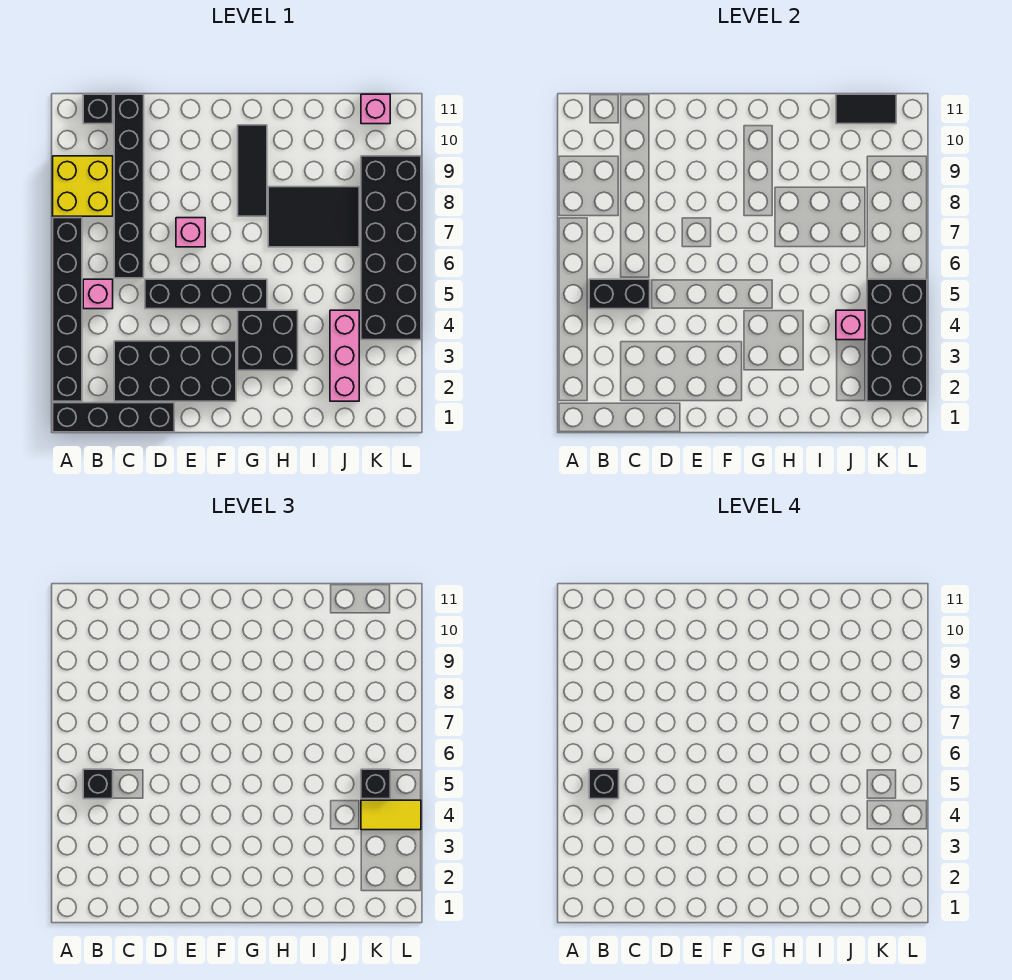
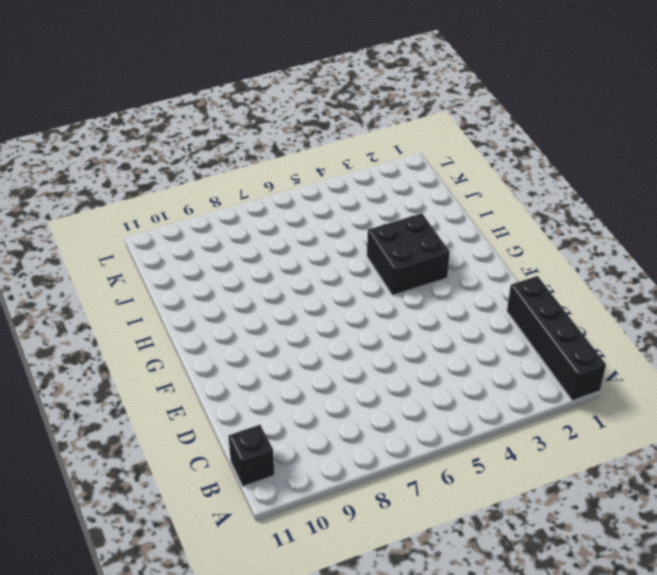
none -> black 1x6 brick [53,218,82,401]
none -> yellow 2x2 brick [53,156,113,216]
none -> pink 1x1 brick [83,279,113,309]

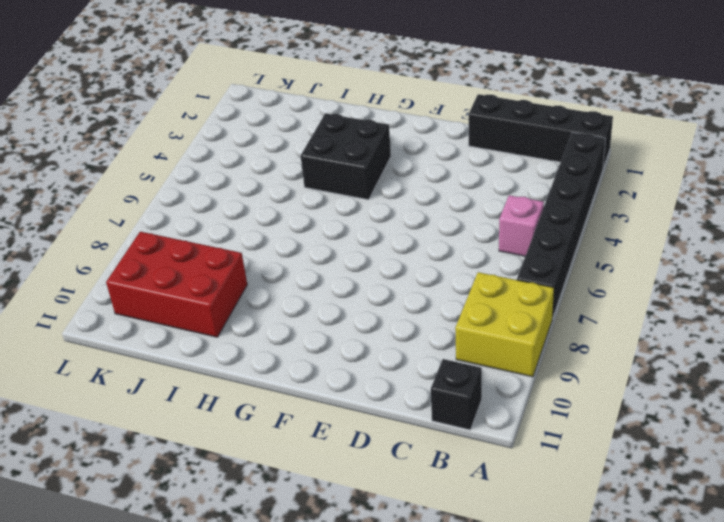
red 2x3 brick [106,232,247,337] -> black 2x6 brick [361,156,421,340]
none -> black 2x4 brick [114,341,236,401]
none -> black 1x6 brick [114,94,144,278]
none -> black 1x4 brick [145,279,267,309]

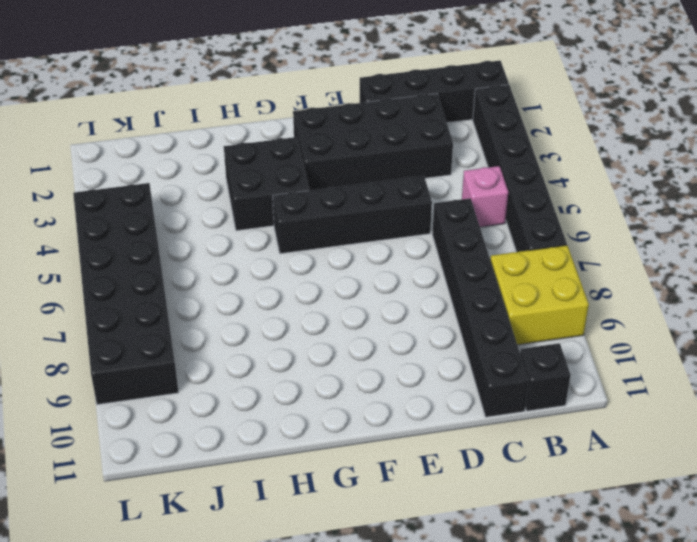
none -> pink 1x1 brick [176,218,205,247]
none -> black 1x3 tile [238,125,267,216]
none -> black 2x3 tile [268,187,359,247]

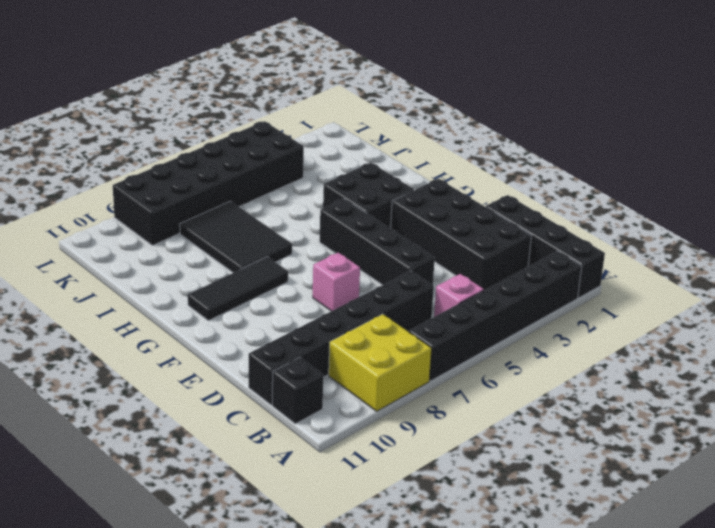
none -> pink 1x3 brick [330,310,359,401]
none -> pink 1x1 brick [361,94,390,124]
none -> black 1x2 brick [589,279,650,309]

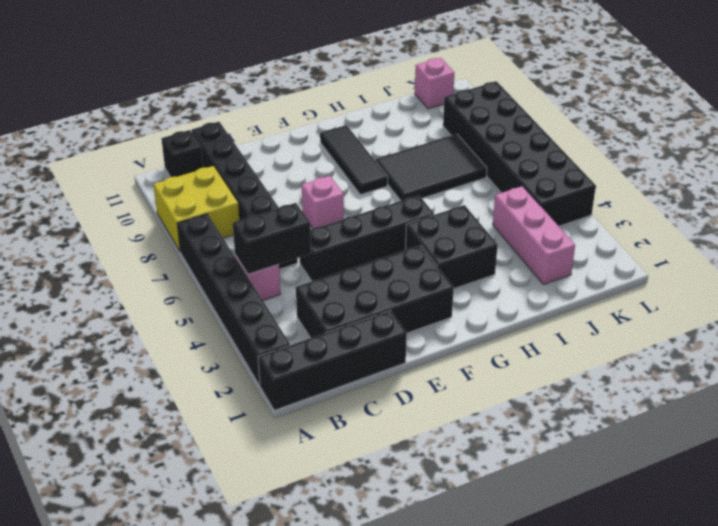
none -> pink 1x1 brick [836,310,865,340]
none -> black 1x2 tile [836,94,896,124]
none -> black 2x4 brick [867,279,927,401]

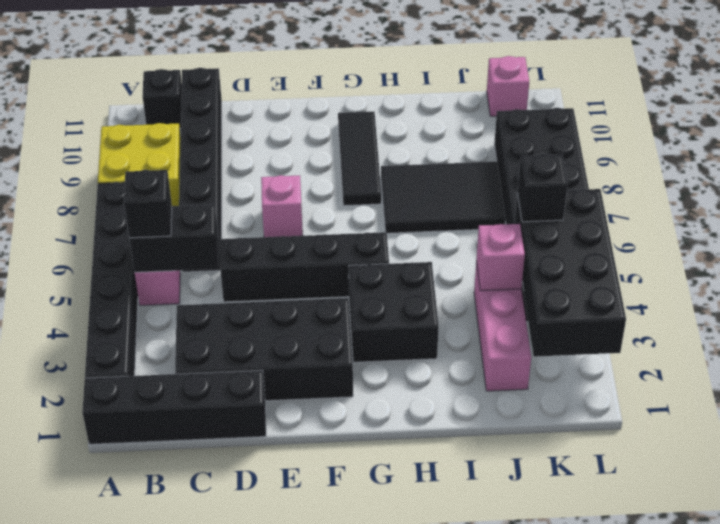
none -> black 1x2 tile [836,94,896,124]
none -> yellow 1x2 tile [361,800,421,830]
none -> black 1x1 brick [589,769,619,799]

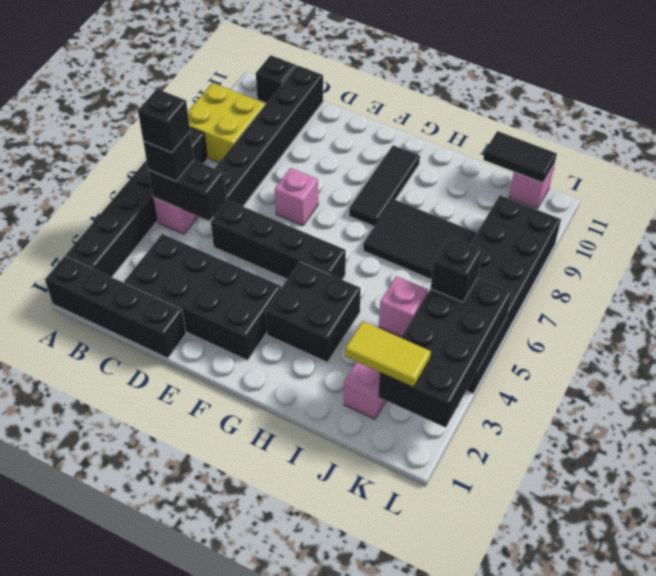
yellow 1x2 tile [345,321,431,387] -> yellow 1x2 tile moved to [361,800,421,830]

